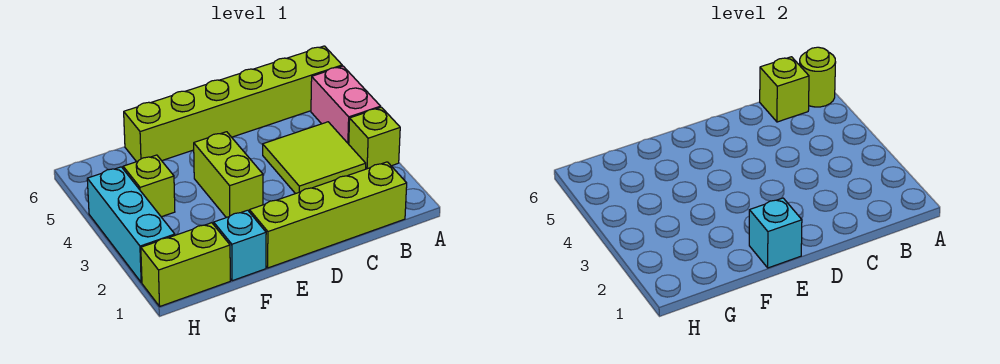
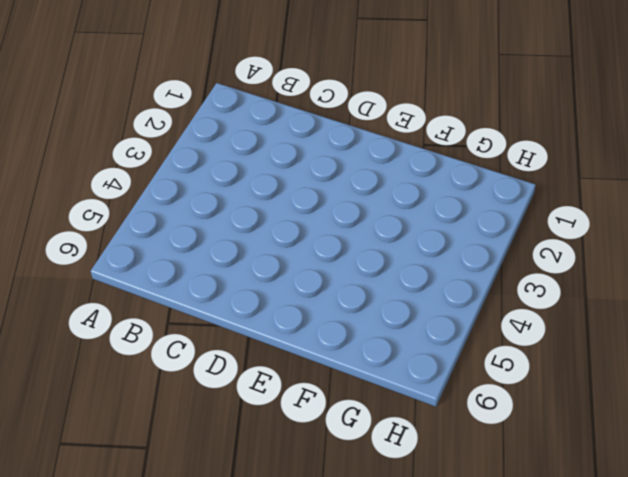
none -> lime 1x1 brick [349,107,400,169]
none -> pink 1x2 brick [311,66,381,144]
none -> lime 1x6 brick [124,46,342,162]

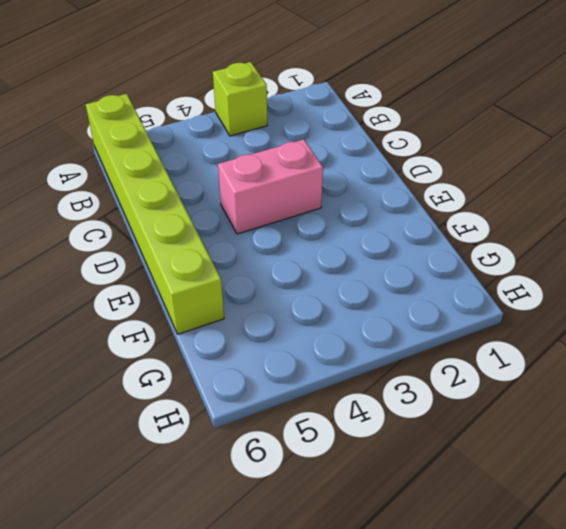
pink 1x2 brick [218,139,323,234] -> pink 1x2 brick moved to [311,66,381,144]
none -> lime 1x4 brick [249,162,407,268]
none -> lime 2x2 tile [263,122,366,194]
none -> lime 1x2 brick [194,132,263,218]

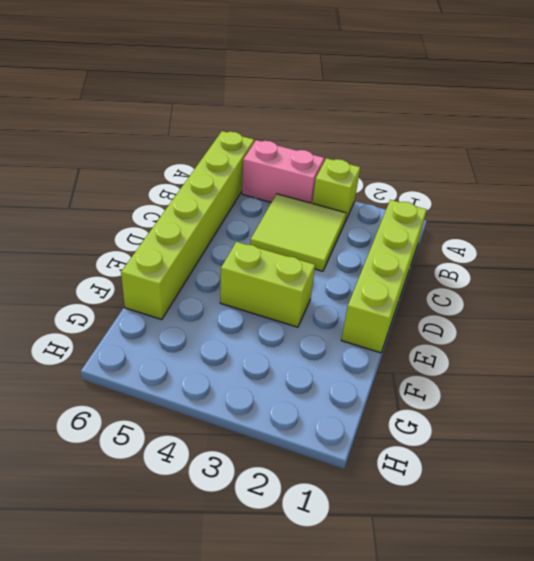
none -> cyan 1x1 brick [214,210,266,281]
none -> lime 1x2 brick [141,223,230,306]
none -> lime 1x1 brick [123,155,175,217]

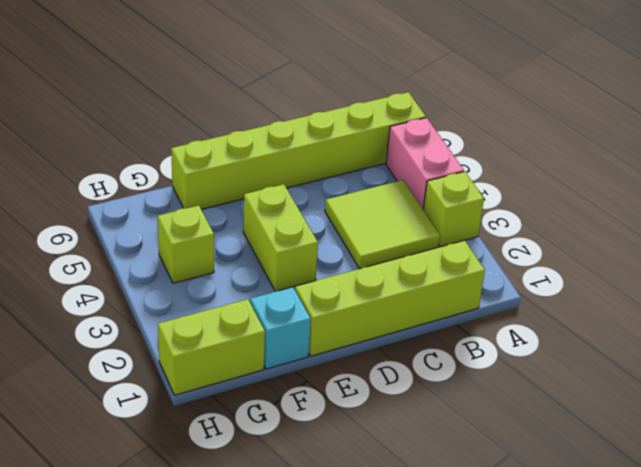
none -> cyan 1x3 brick [87,167,175,282]
none -> lime 1x1 round brick [800,47,836,107]
none -> lime 1x1 brick [760,57,809,122]

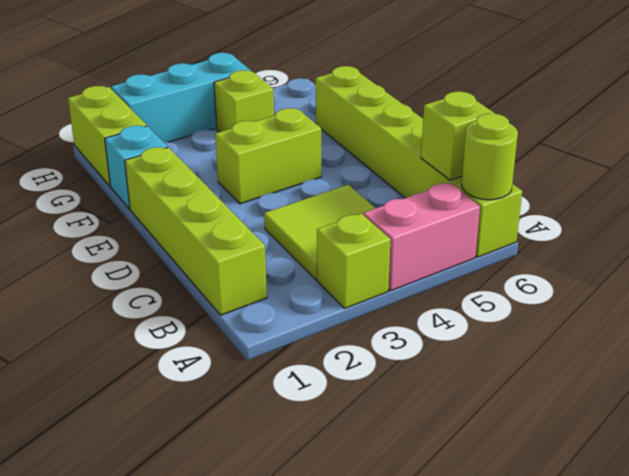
none -> cyan 1x1 brick [749,198,802,268]

